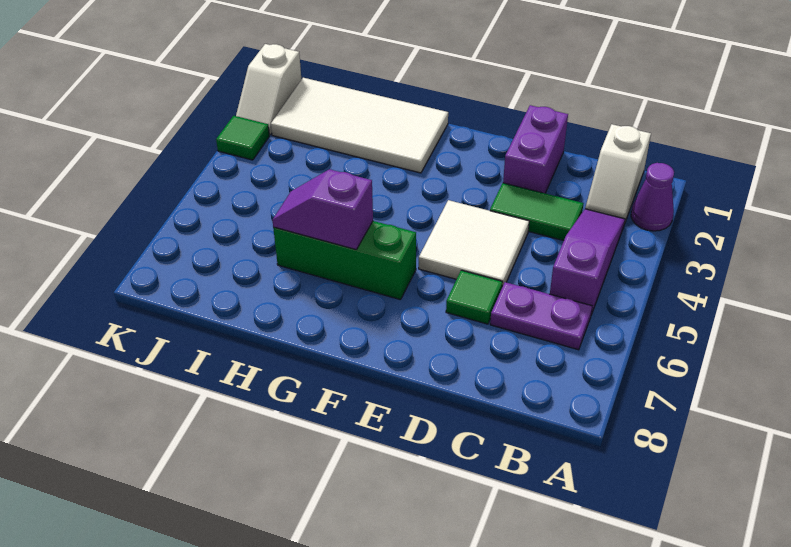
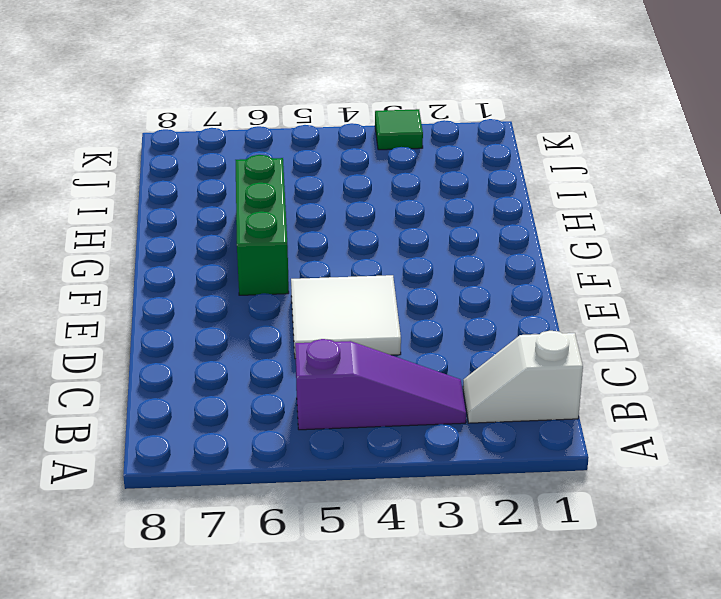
none -> purple 1x1 cone [631,163,674,231]
none -> purple 1x2 plate [490,282,592,350]
none -> green 1x2 tile [490,183,584,241]

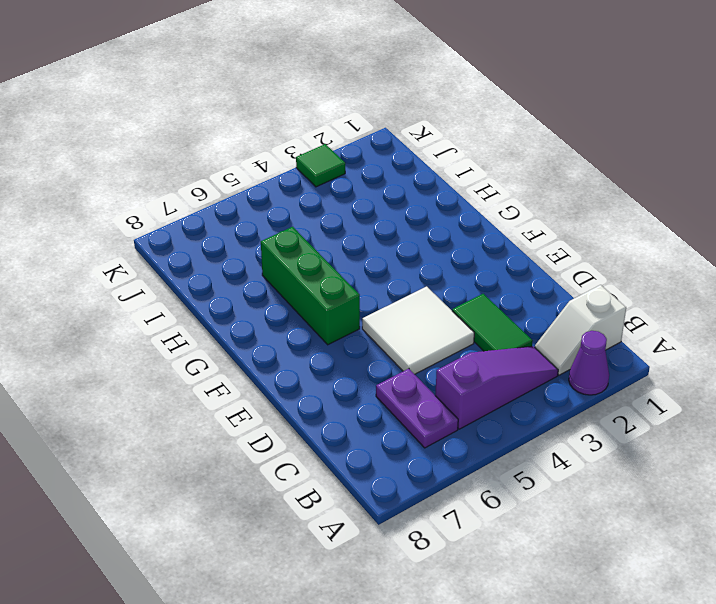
none -> purple 1x2 brick [503,105,568,193]
none -> green 1x1 tile [446,270,502,324]
none -> white 2x4 tile [271,78,448,173]

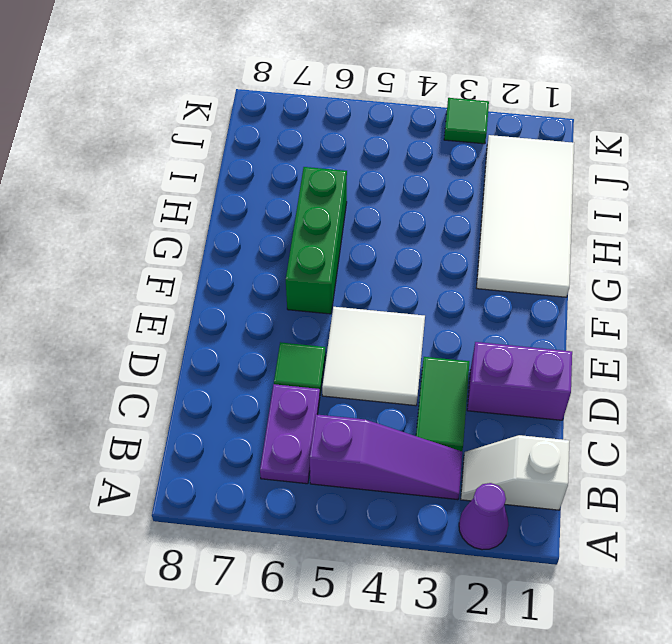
none -> white 1x2 slope [236,44,301,135]
none -> purple 1x2 slope [273,169,373,250]

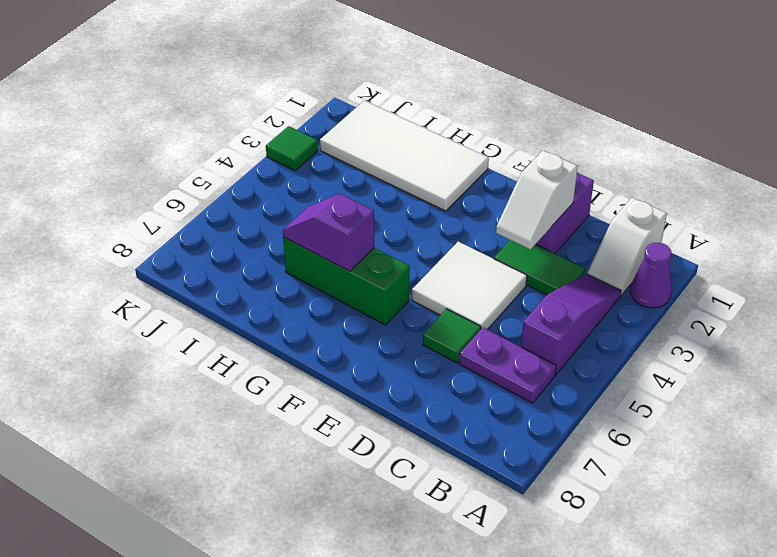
white 1x2 slope [496,150,578,250] -> white 1x2 slope moved to [236,44,301,135]

